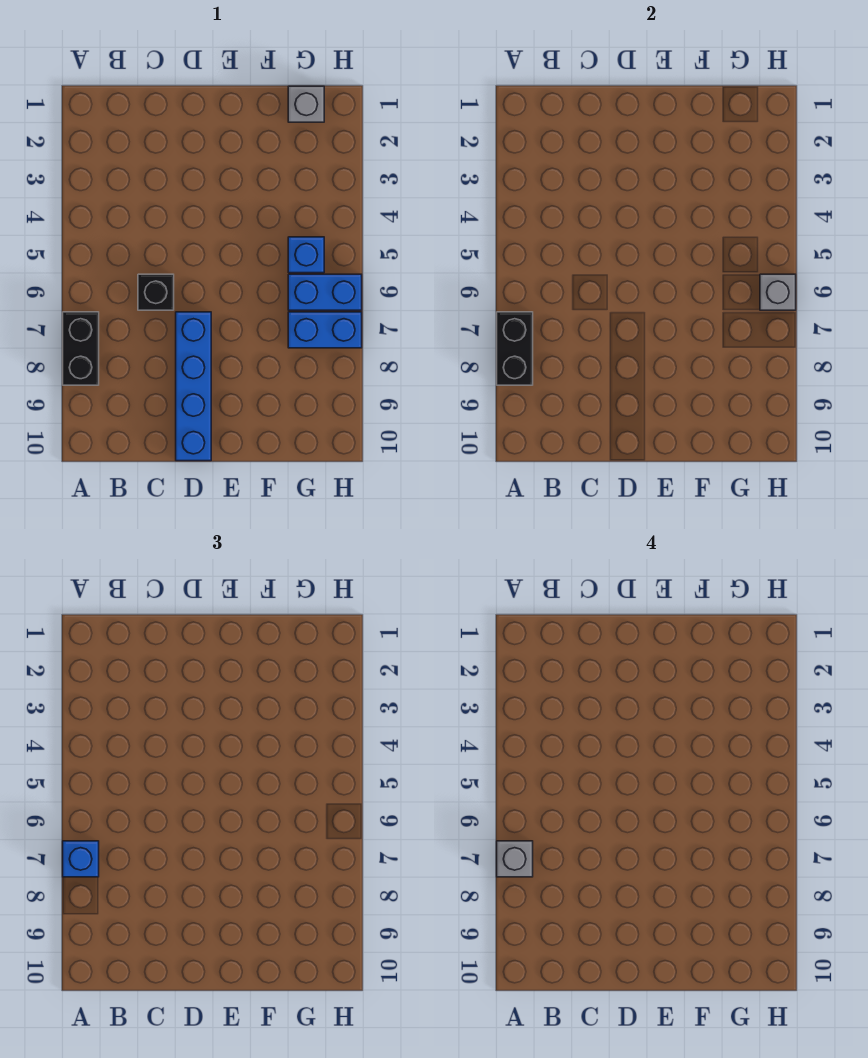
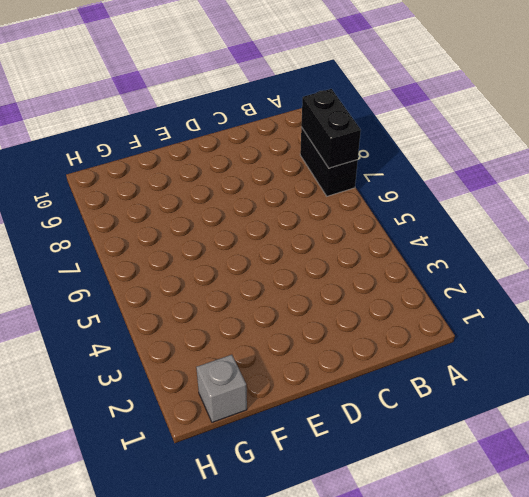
none -> black 1x1 brick [138,274,174,310]
none -> blue 1x4 brick [176,312,211,461]

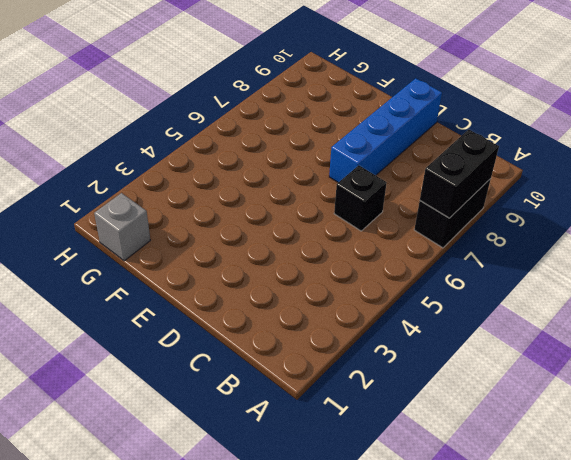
none -> blue 1x1 brick [288,237,324,273]
none -> blue 1x2 brick [288,274,362,310]

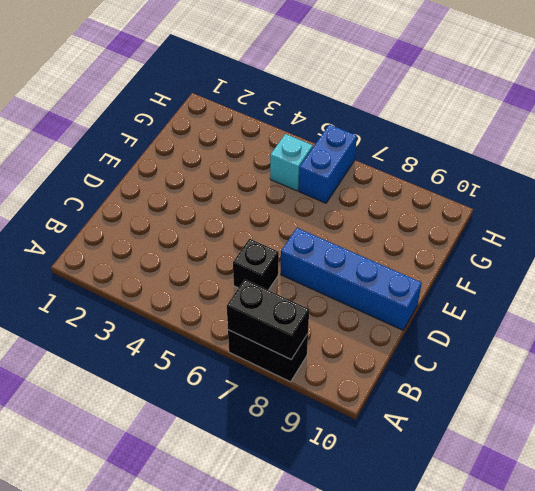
cyan 1x1 brick [270,134,313,191] -> blue 1x1 brick [288,237,324,273]
none -> grey 1x1 brick [288,86,324,122]
none -> blue 1x2 brick [288,312,362,348]

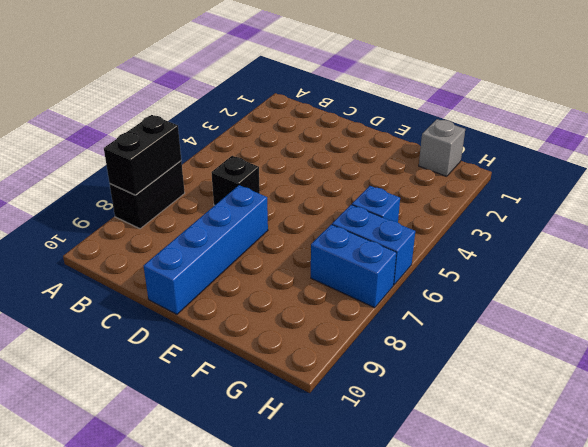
none -> grey 1x1 brick [760,274,796,310]
none -> blue 1x1 brick [63,841,99,877]

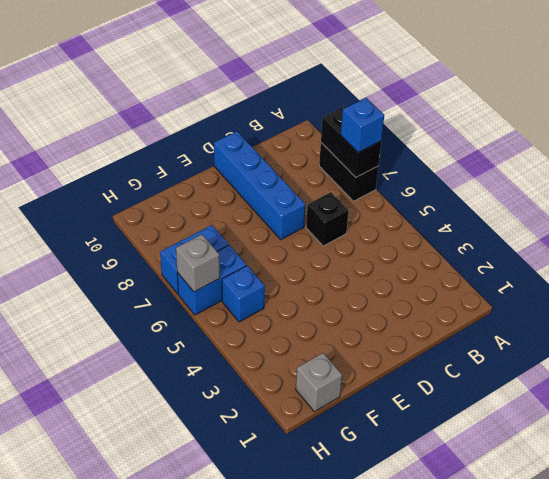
none -> grey 1x1 brick [497,841,533,877]

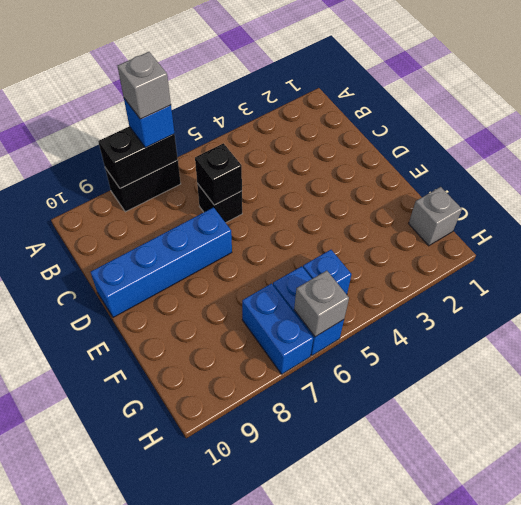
black 1x1 brick [195,143,242,205] -> none

